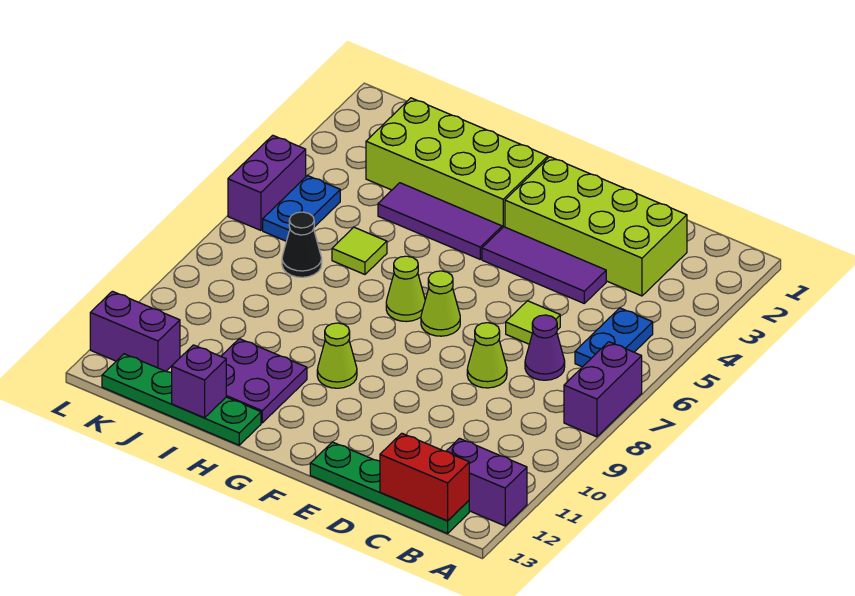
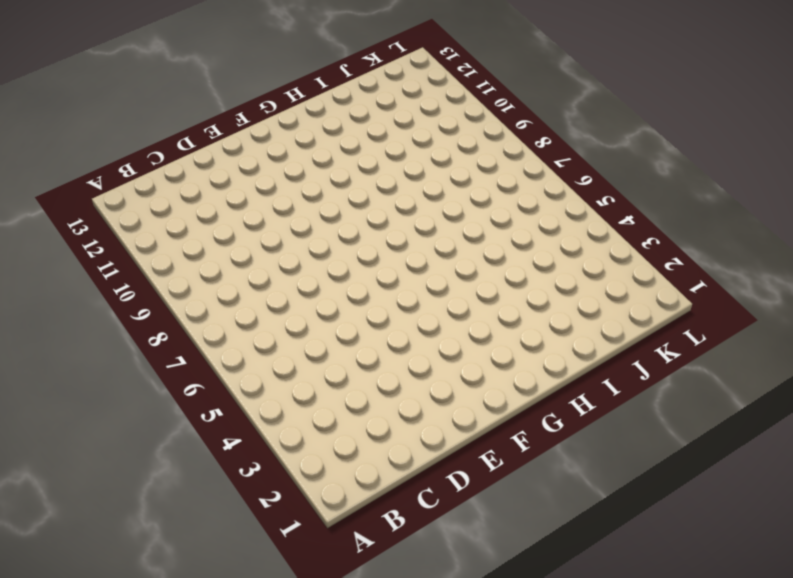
none -> purple 1x2 brick [564,342,642,437]
none -> purple 1x2 brick [447,438,527,526]
none -> blue 1x2 plate [575,308,653,367]

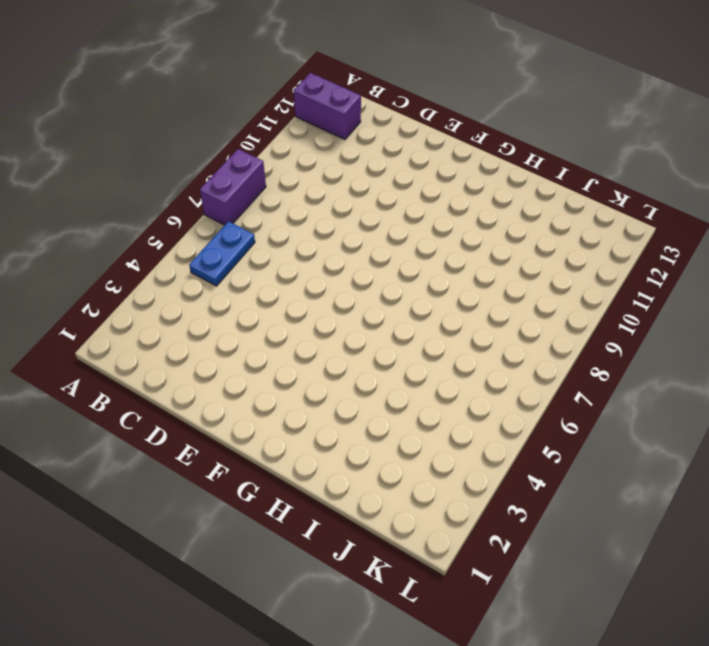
none -> green 1x4 plate [310,442,469,534]
none -> lime 2x4 brick [505,157,687,296]
none -> purple 1x1 cone [525,315,565,380]

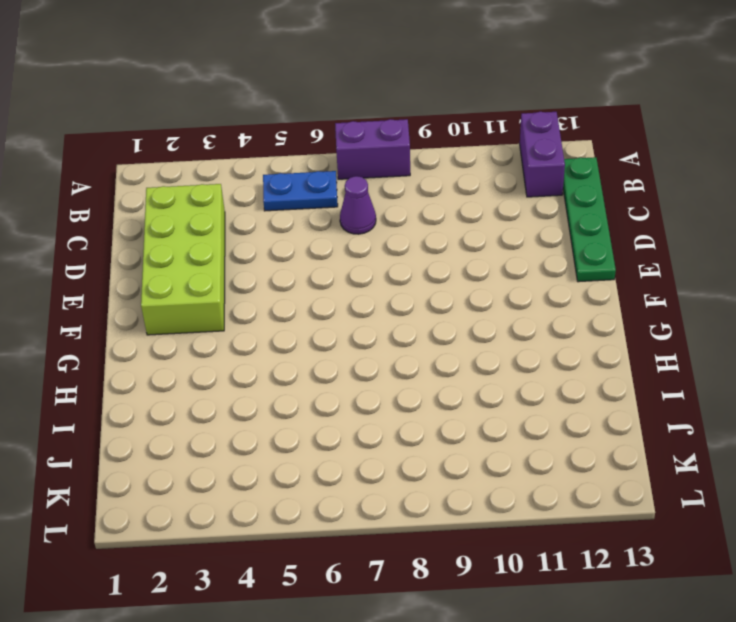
none -> purple 1x3 tile [482,227,606,303]
none -> lime 1x1 tile [506,301,560,344]
none -> lime 1x1 cone [467,323,507,388]

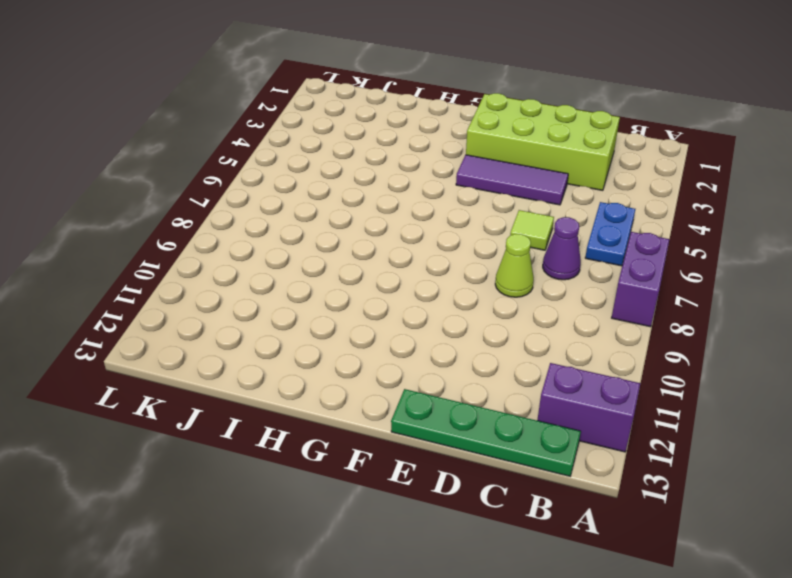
none -> lime 1x1 cone [421,271,460,336]
none -> lime 2x4 brick [366,98,548,228]
none -> purple 1x3 tile [378,183,502,259]

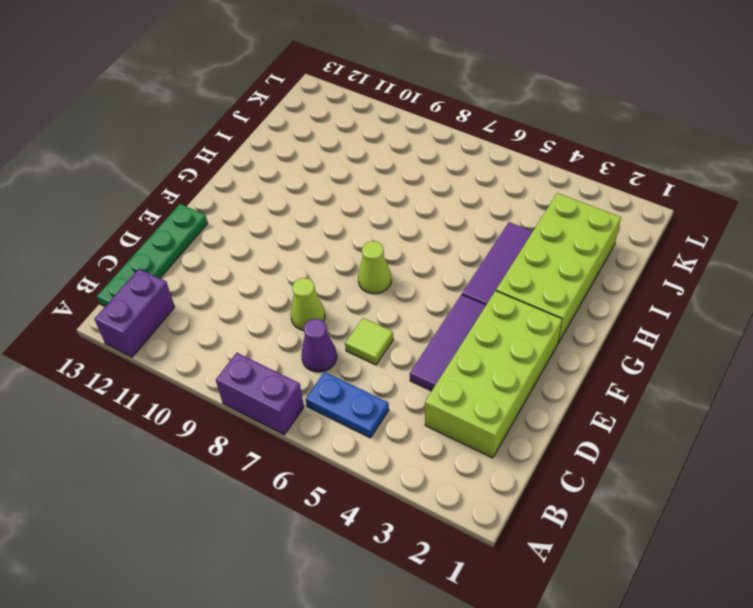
none -> lime 1x1 cone [386,256,425,322]
none -> lime 1x1 cone [317,323,357,388]
none -> purple 2x2 plate [221,339,307,423]

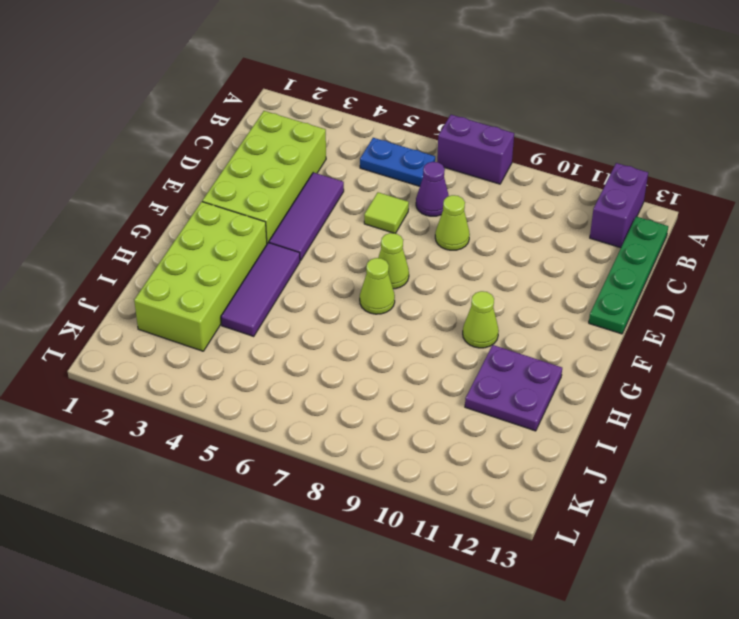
none -> green 1x4 plate [102,354,261,445]
none -> lime 1x1 tile [332,227,387,274]
none -> black 1x1 cone [282,212,322,277]

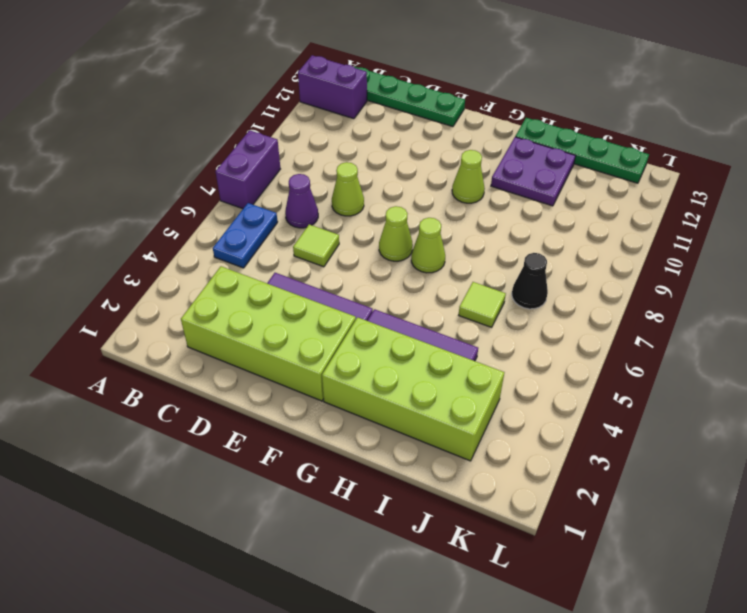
none -> blue 1x2 plate [263,175,340,241]
none -> purple 1x2 brick [90,291,180,371]
none -> purple 1x2 brick [228,135,306,230]

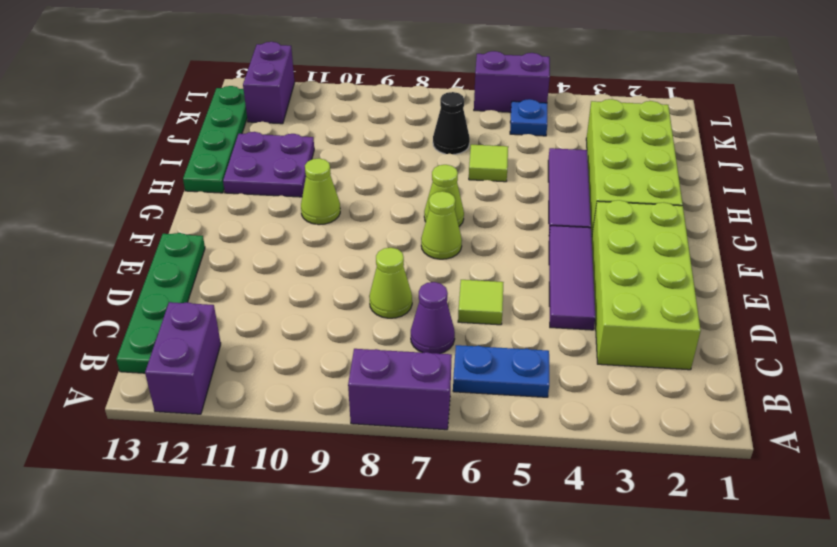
blue 1x1 plate [510,99,547,136] -> blue 1x2 plate [263,175,340,241]
none -> red 1x2 brick [380,433,469,521]
none -> purple 1x1 brick [172,345,226,418]

